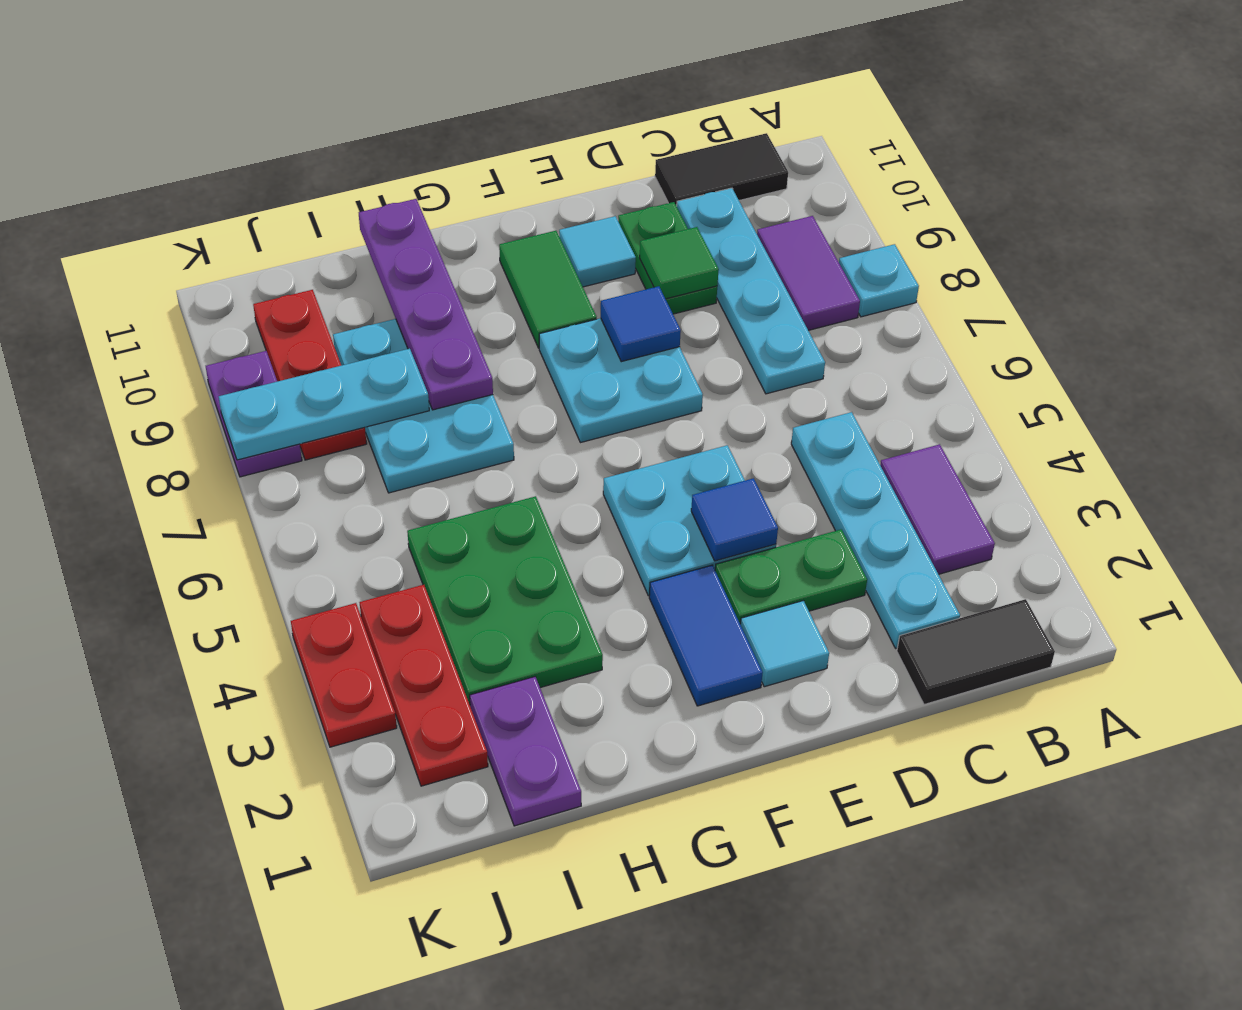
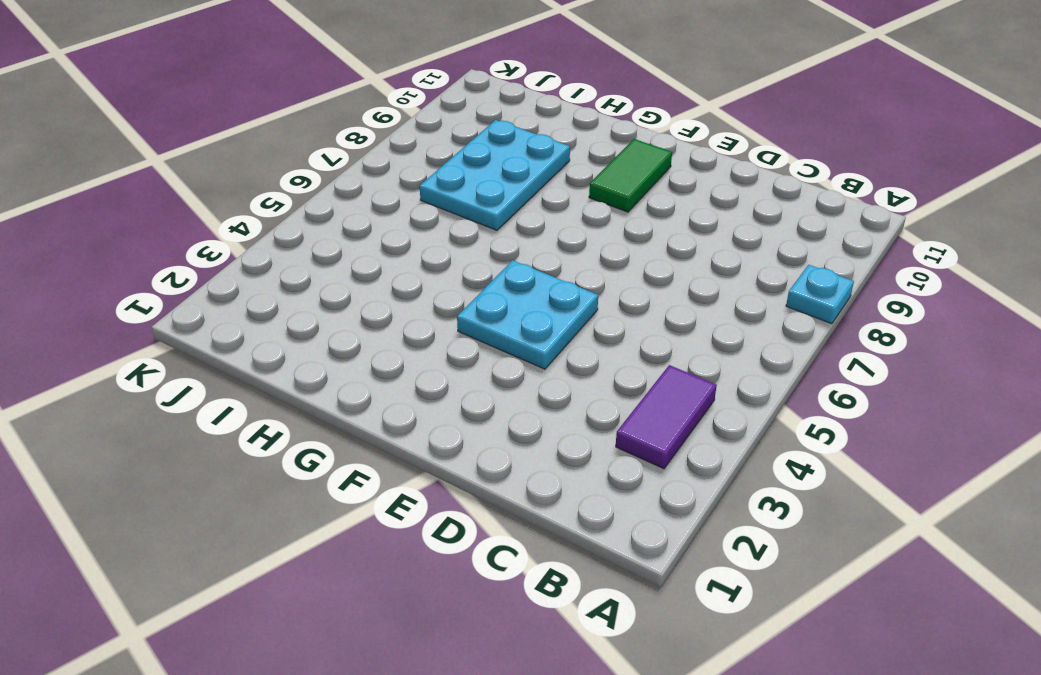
none -> black 1x2 tile [897,599,1055,705]
none -> purple 1x2 tile [757,216,860,330]
none -> black 1x2 tile [655,133,788,206]

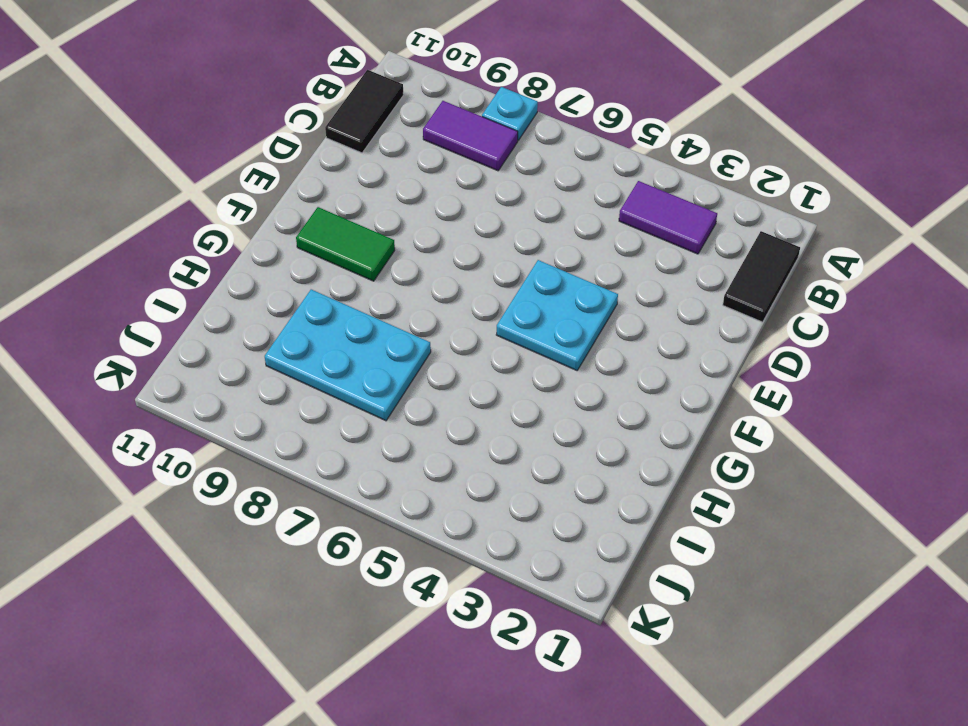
none -> cyan 1x4 plate [791,412,960,648]
none -> cyan 1x4 plate [677,188,825,394]
none -> green 1x2 plate [715,529,867,624]

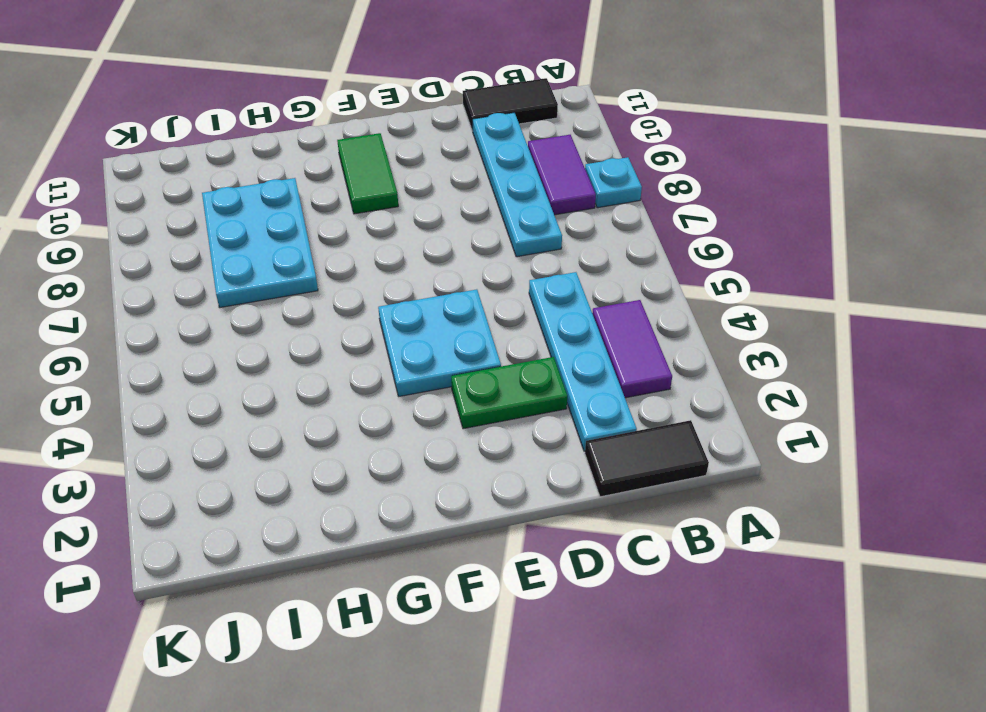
none -> green 1x2 plate [618,202,717,314]
none -> cyan 1x1 tile [740,601,829,687]
none -> cyan 2x2 plate [539,318,703,443]

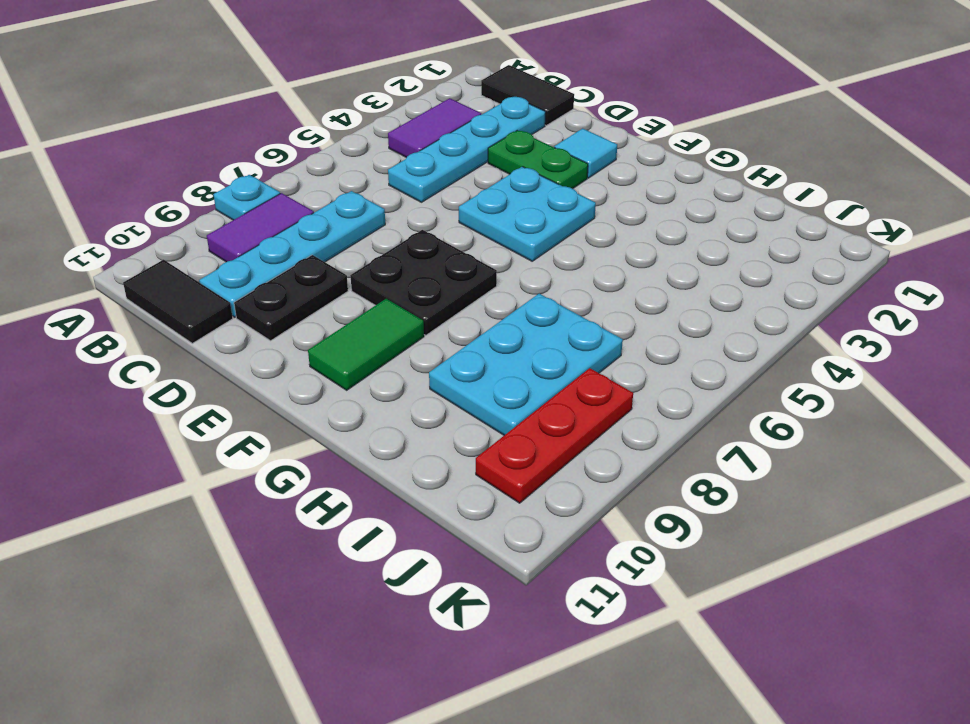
black 1x2 plate [234,255,348,341] -> green 1x2 plate [618,202,717,314]
black 2x2 plate [350,230,497,335] -> cyan 2x2 plate [539,318,703,443]
none -> cyan 1x1 tile [559,216,636,287]
none -> blue 1x2 tile [649,565,763,706]
none -> green 2x3 plate [407,496,603,704]

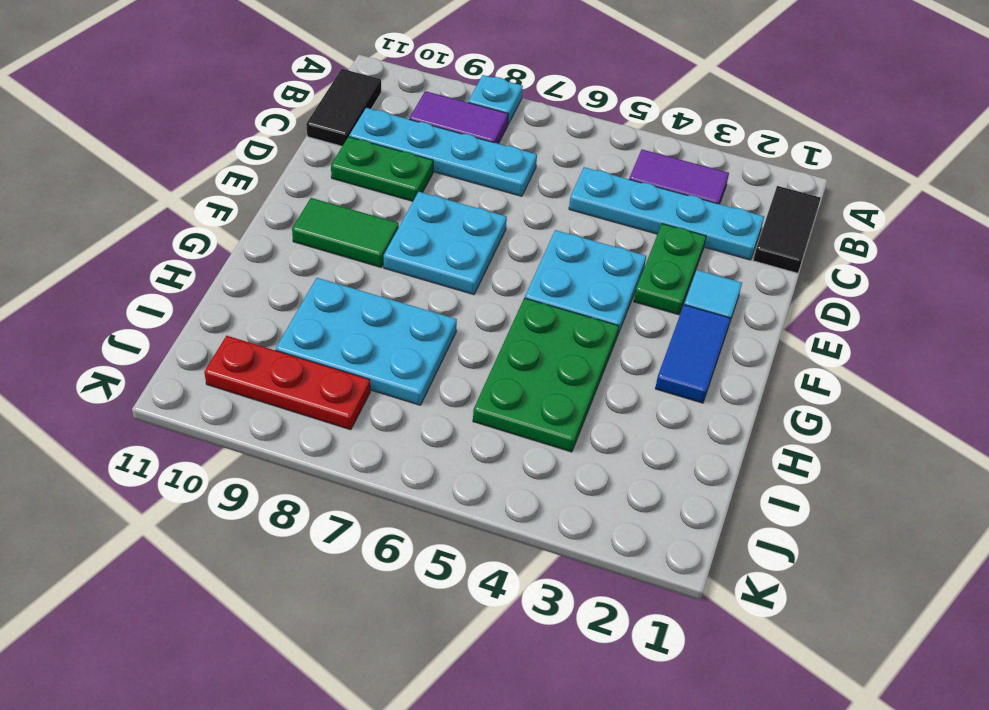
blue 1x2 tile [655,305,730,403] -> blue 1x2 tile turned to [649,565,763,706]
green 2x3 plate [473,298,619,452] -> green 2x3 plate turned to [407,496,603,704]
none -> cyan 1x1 tile [559,216,636,287]
none -> purple 1x2 plate [470,677,581,826]
none -> red 1x3 plate [359,585,488,786]

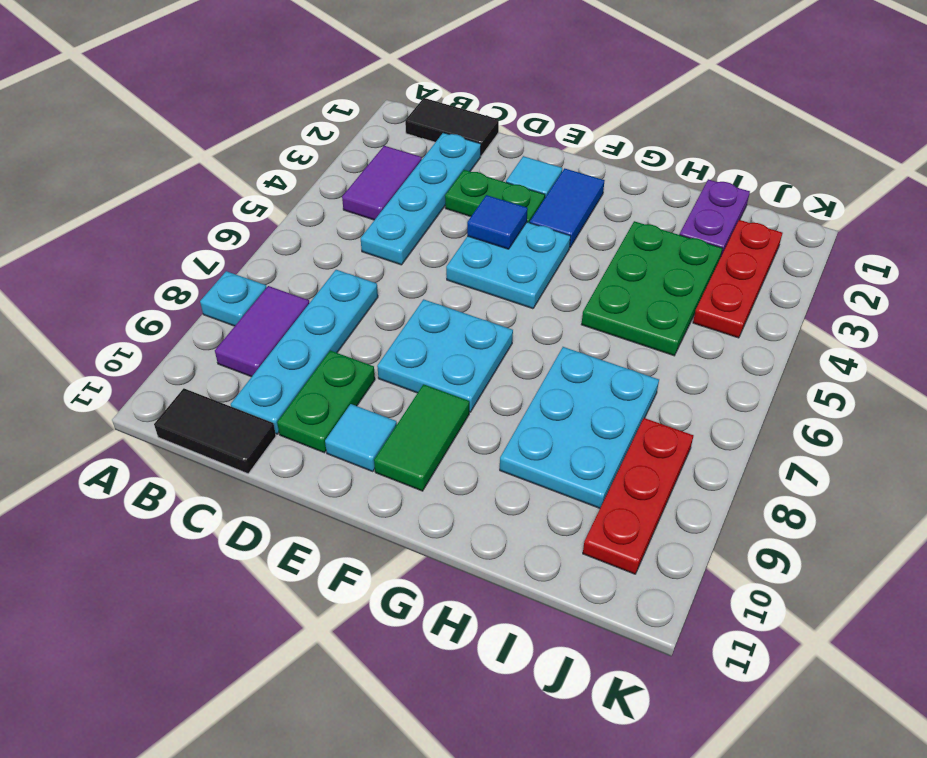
none -> red 1x2 plate [291,603,397,747]
none -> purple 1x2 plate [206,351,302,477]
none -> green 1x1 tile [640,227,719,299]

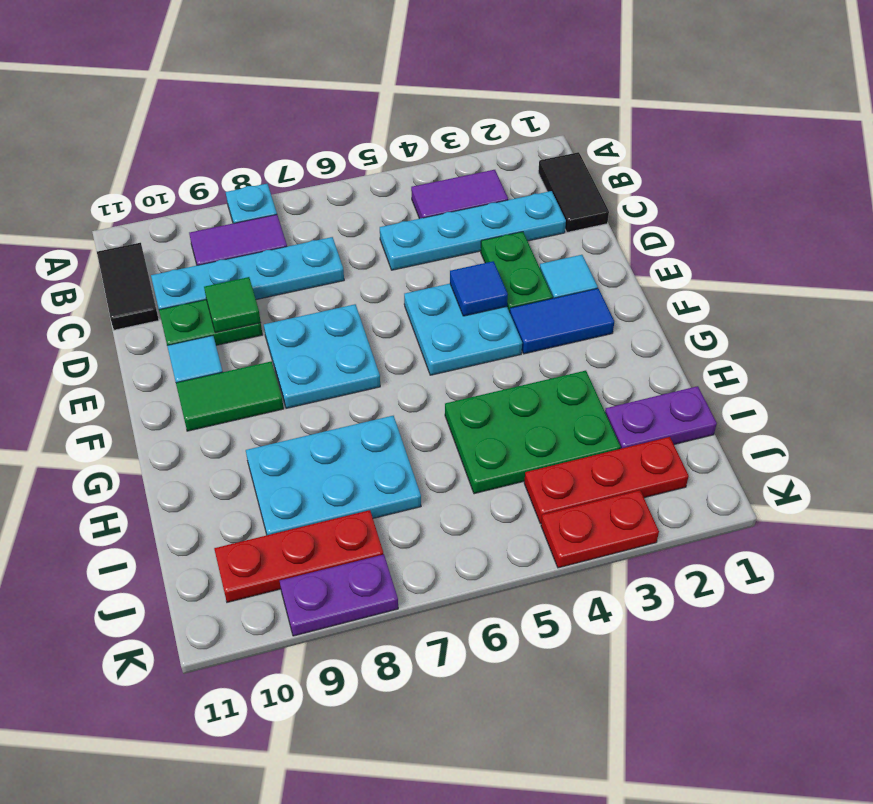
none -> blue 1x1 tile [601,286,681,362]
none -> purple 1x4 plate [359,199,493,410]
none -> cyan 1x3 plate [219,349,429,460]

